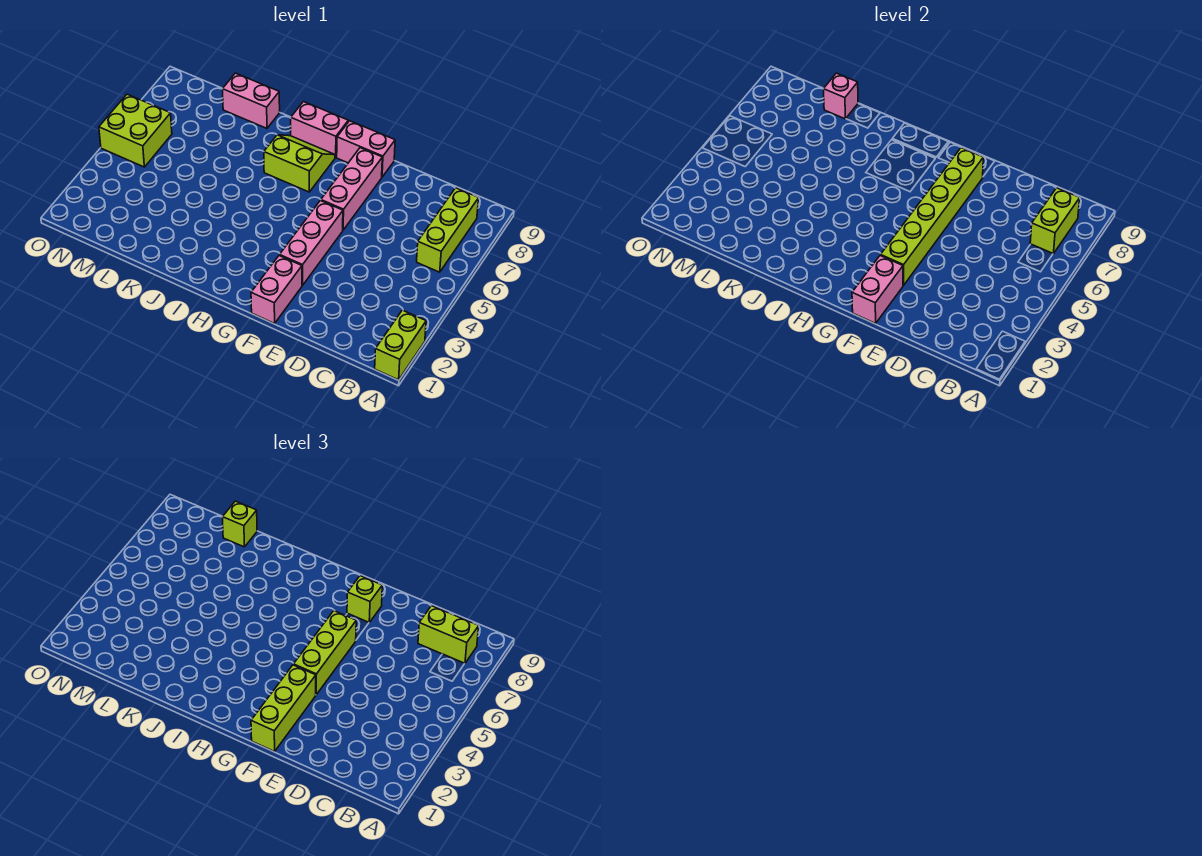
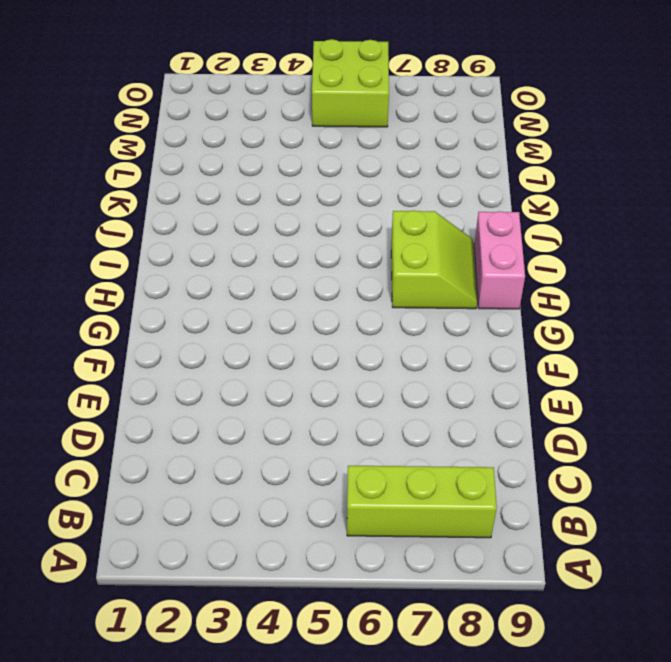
none -> lime 1x2 brick [375,310,426,380]
none -> pink 1x2 brick [251,255,302,323]
none -> pink 1x3 brick [280,201,343,285]

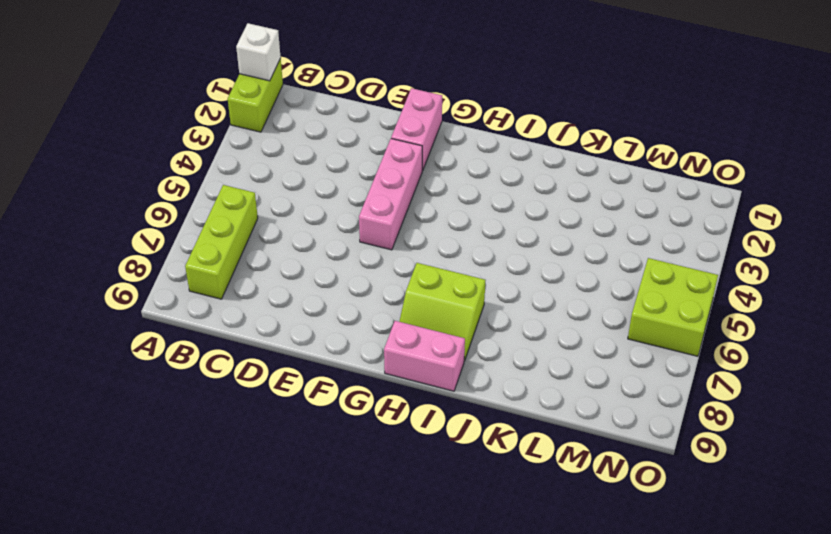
white 1x1 brick [236,23,281,81] -> none
none -> pink 1x3 brick [321,148,382,230]
none -> pink 1x2 brick [337,121,395,177]
none -> pink 1x2 brick [222,73,280,128]

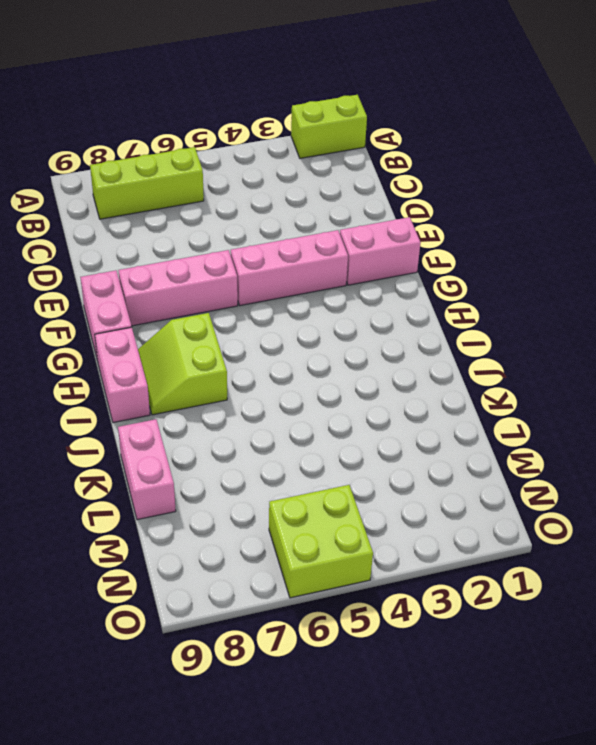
none -> lime 1x2 brick [1030,188,1080,254]
none -> pink 1x2 brick [852,255,903,323]
none -> lime 1x6 brick [881,148,983,285]

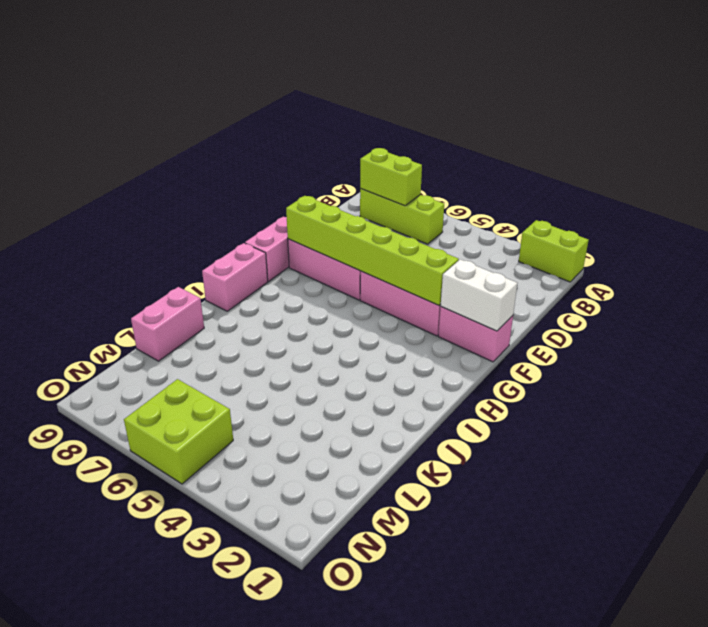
white 1x2 brick [440,259,517,331] -> pink 1x2 brick [852,255,903,323]
none -> lime 2x2 slope [264,135,335,192]
none -> pink 1x1 brick [823,73,858,119]
none -> lime 1x2 brick [418,606,479,664]

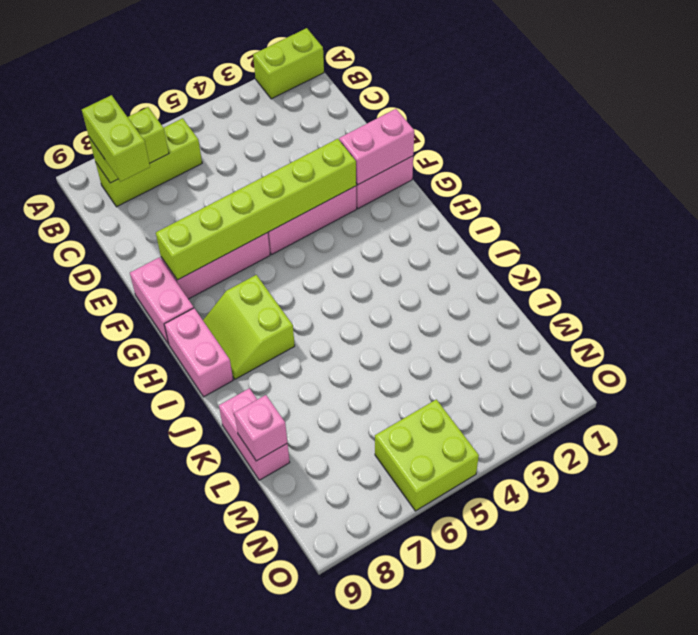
none -> lime 1x3 brick [251,665,316,751]
none -> lime 1x3 brick [294,611,356,695]
none -> lime 1x1 brick [347,576,382,622]

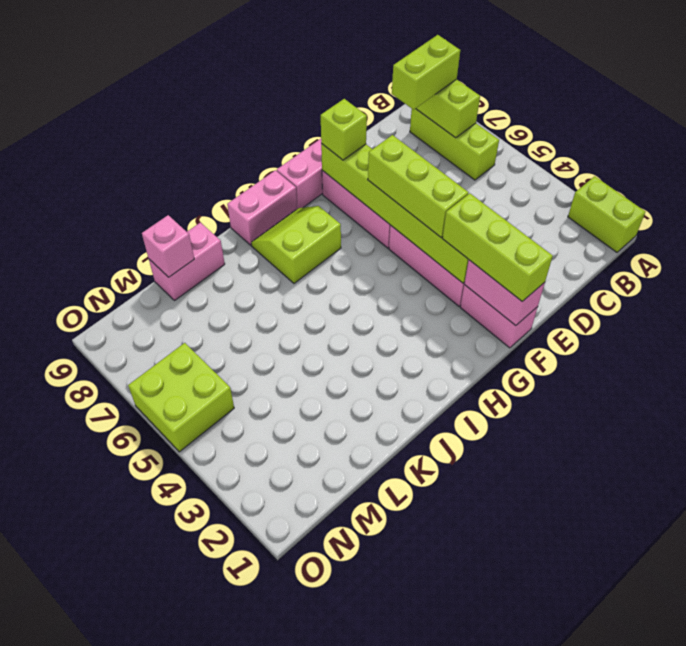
none -> lime 1x1 brick [222,501,257,547]

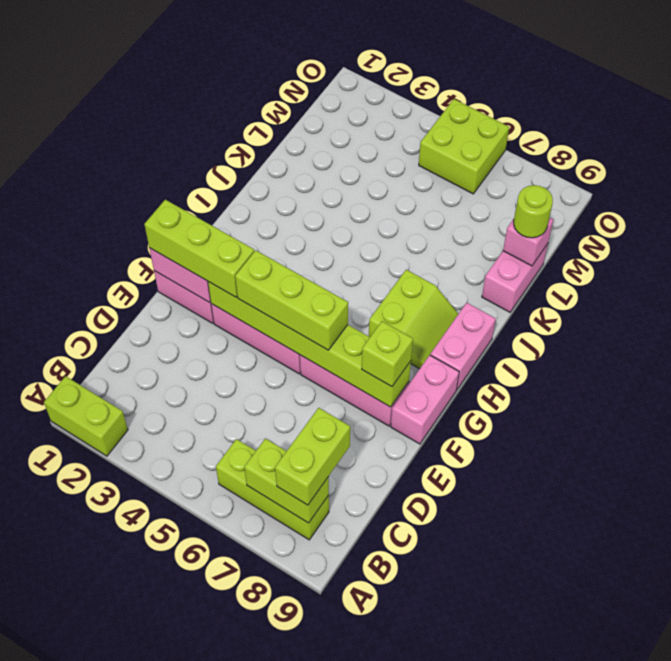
lime 1x1 round brick [514,185,553,238] -> lime 1x1 brick [222,501,257,547]

